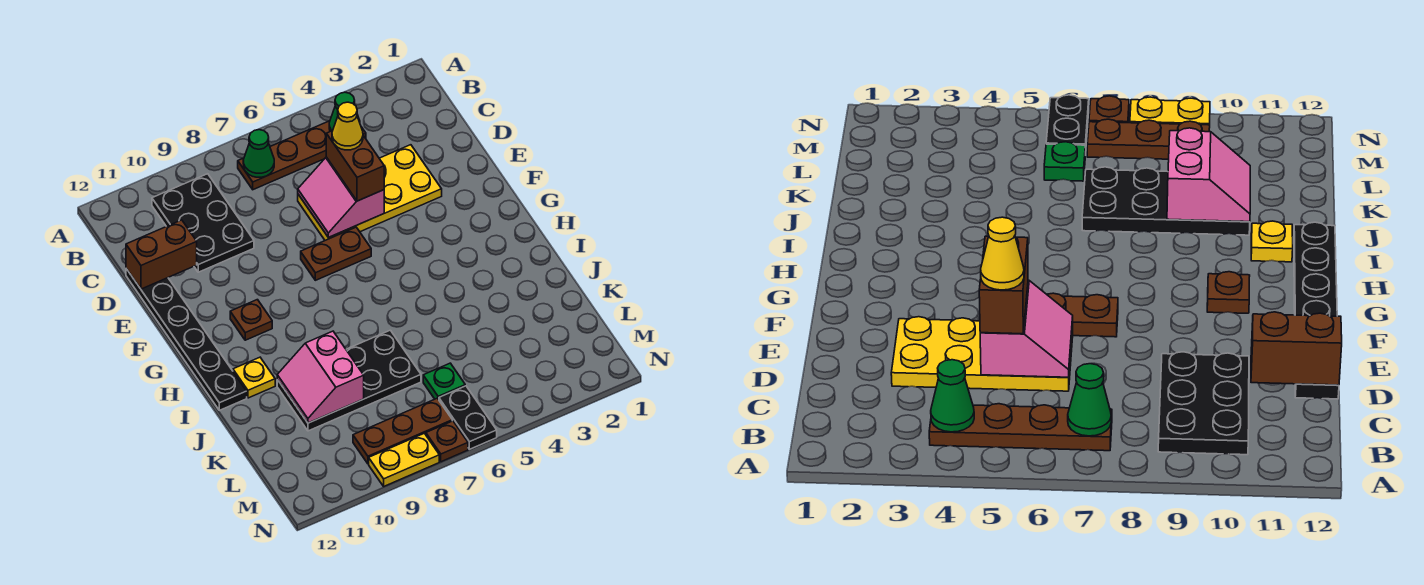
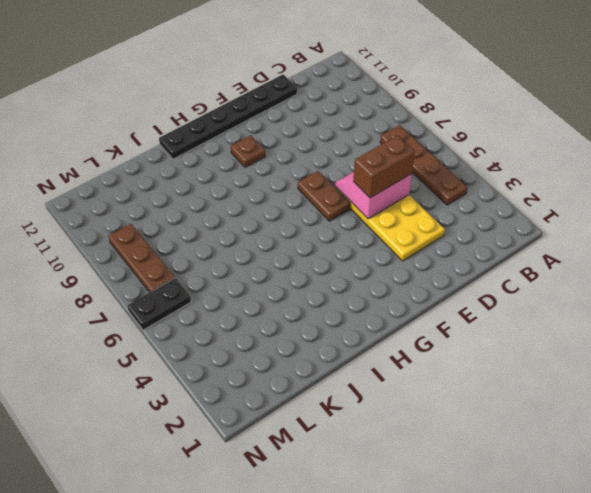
none -> black 2x3 plate [152,174,254,272]
none -> yellow 1x1 plate [233,357,275,398]
none -> black 2x4 plate [277,330,421,431]

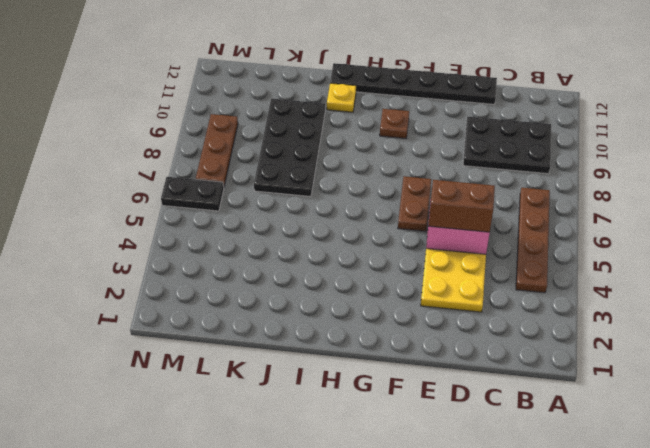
none -> green 1x1 plate [423,363,465,400]
none -> brown 1x1 plate [426,421,468,462]
none -> yellow 1x2 plate [369,433,439,486]

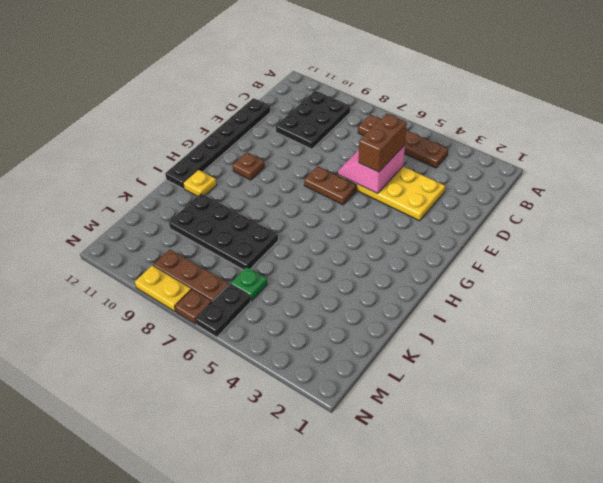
none -> green 1x1 cone [329,92,360,131]
none -> green 1x1 cone [243,130,274,177]
none -> brown 1x2 brick [126,220,197,289]

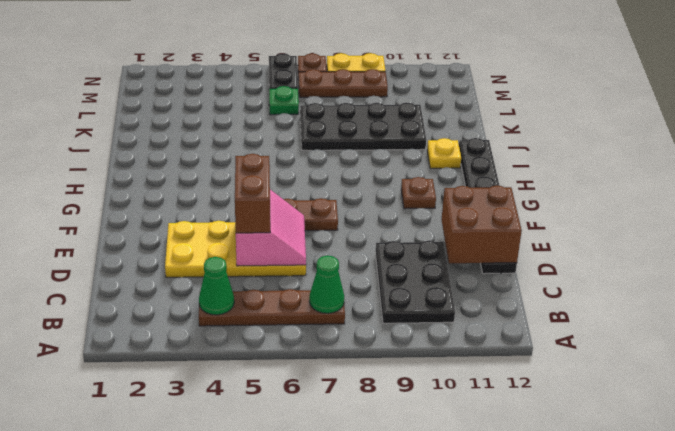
brown 2x2 brick [441,186,522,263] -> brown 1x2 brick [126,220,197,289]
none -> pink 2x2 slope [277,331,364,423]
none -> yellow 1x1 cone [332,102,363,150]

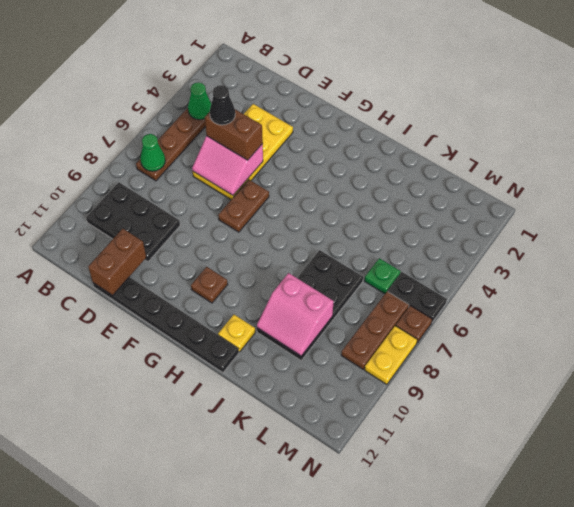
black 1x1 cone [210,85,235,125] -> yellow 1x1 cone [332,102,363,150]

